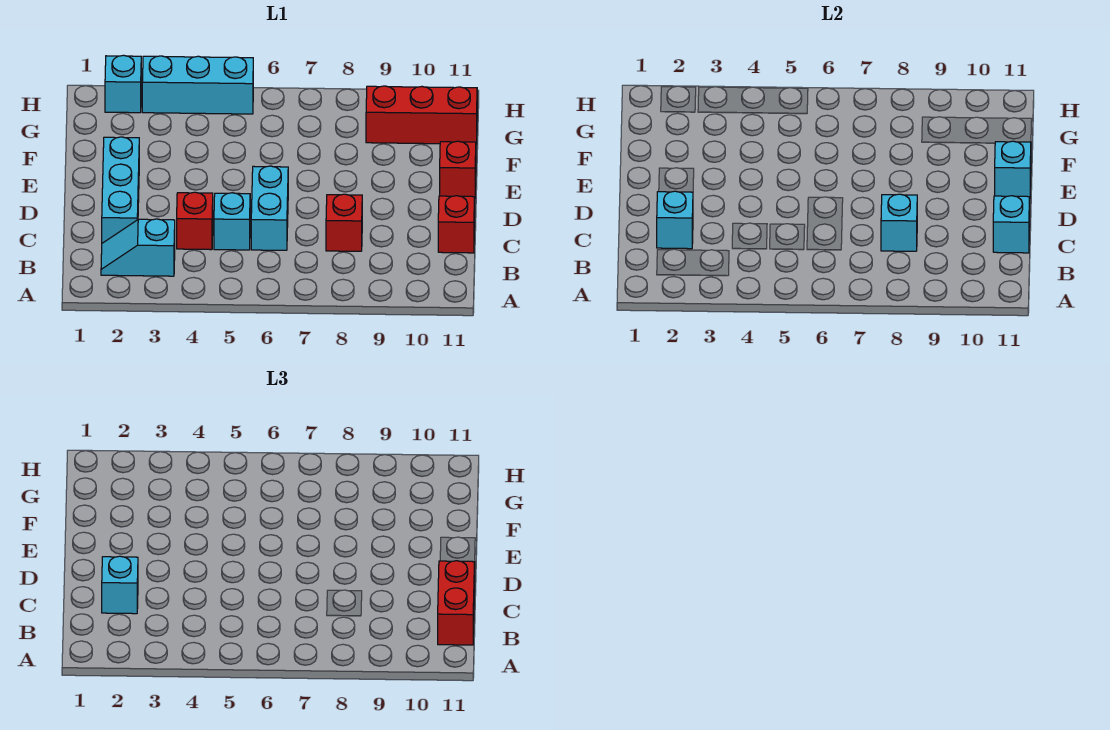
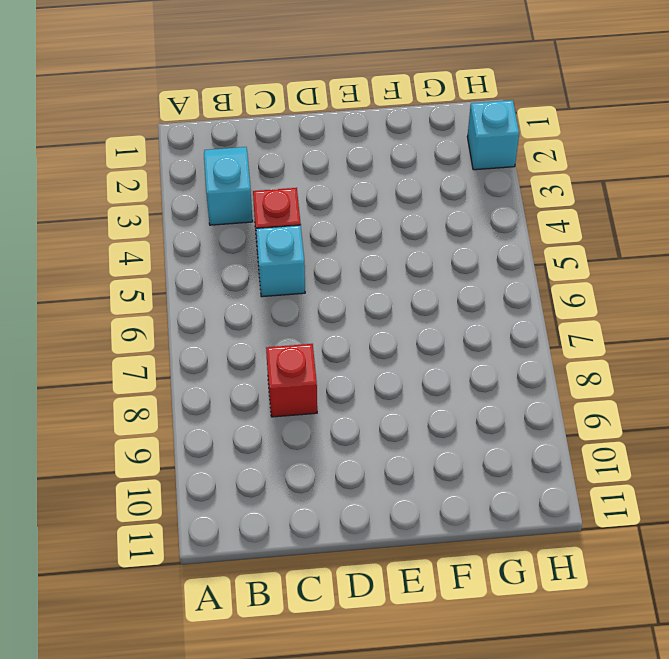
none -> cyan 1x3 brick [102,137,139,243]
none -> cyan 1x2 brick [251,166,288,250]
none -> red 1x1 brick [438,196,475,253]

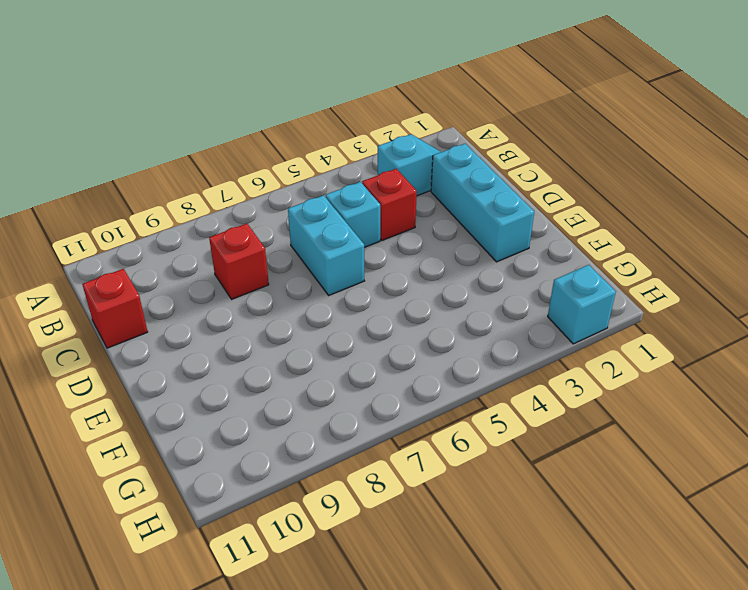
none -> red 1x1 brick [440,141,476,197]
none -> red 1x3 brick [366,86,477,144]
none -> cyan 1x3 brick [142,56,253,114]

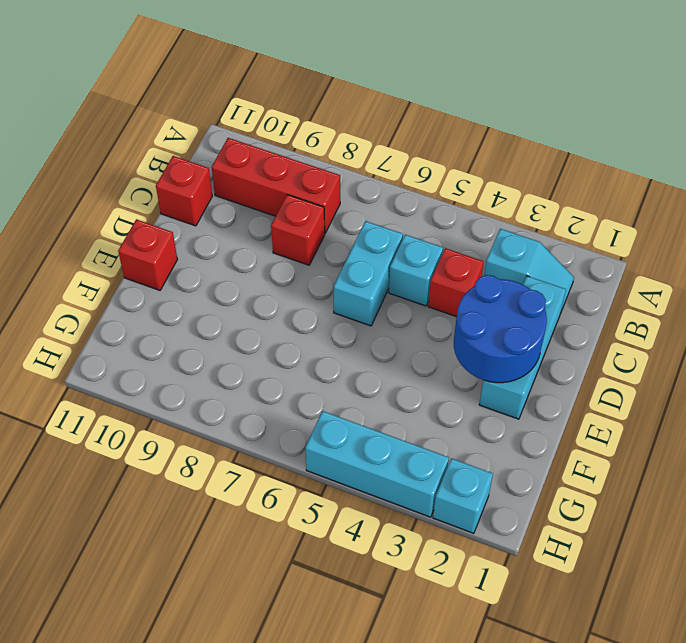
red 1x3 brick [212,138,340,233] -> red 1x3 brick moved to [366,86,477,144]
blue 2x2 round brick [454,275,547,383] -> none
none -> cyan 1x1 brick [657,191,693,249]
none -> cyan 1x1 brick [881,194,917,251]
none -> cyan 1x1 brick [993,196,1030,253]

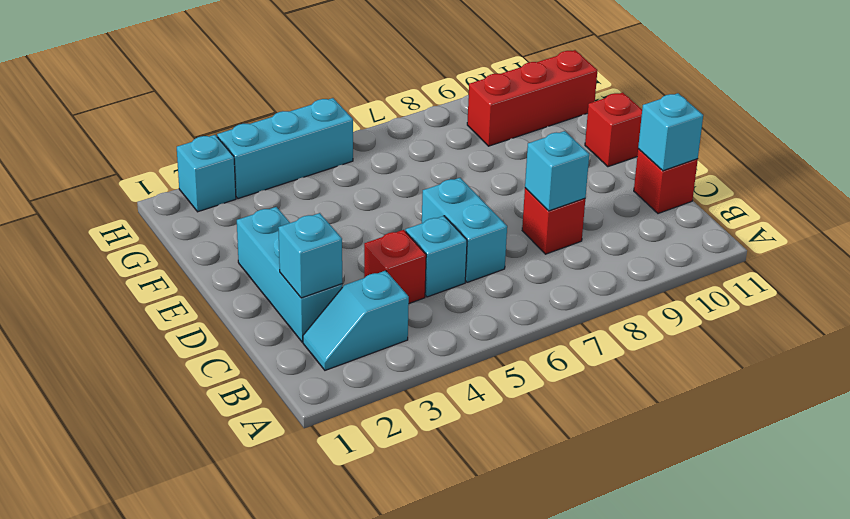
none -> cyan 1x1 brick [995,141,1031,197]
none -> red 1x2 brick [438,561,475,645]
none -> cyan 1x1 brick [102,556,138,614]

